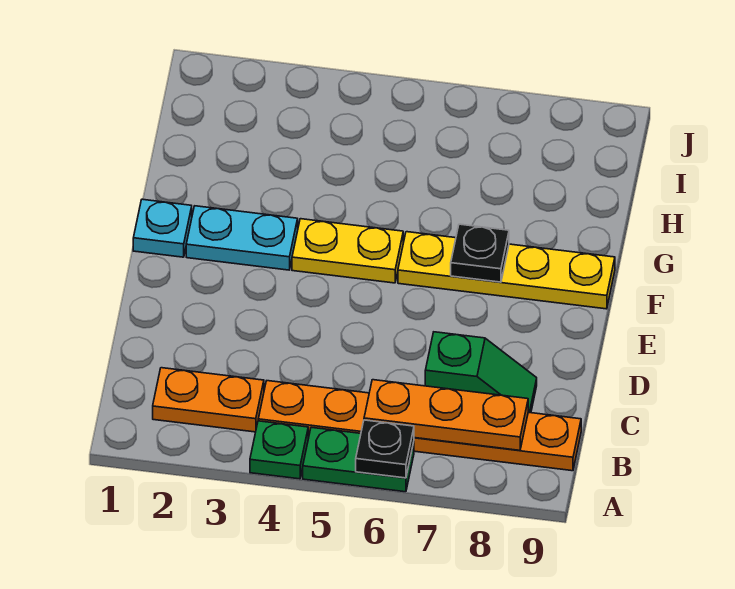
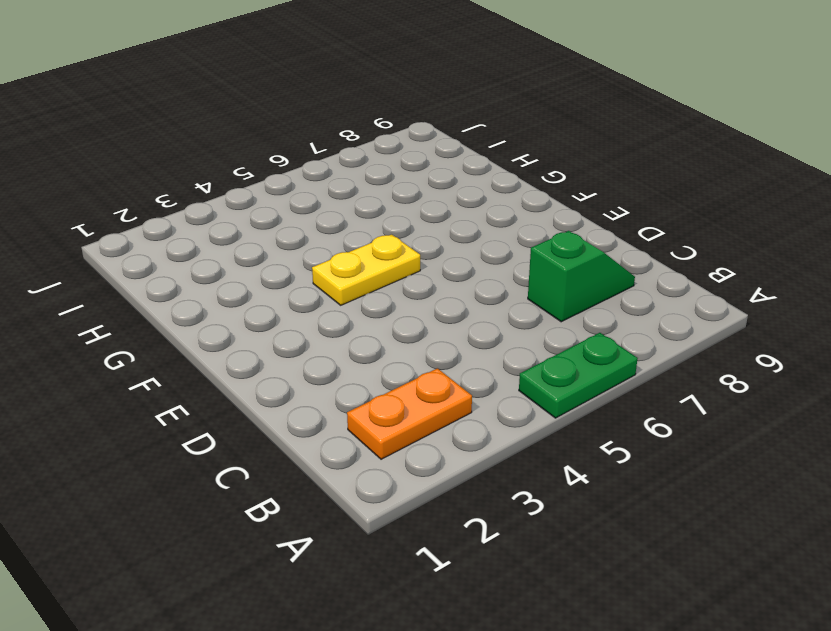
none -> green 1x1 plate [250,421,308,479]
none -> orange 1x6 plate [258,381,581,471]
none -> cyan 1x1 plate [133,199,192,257]

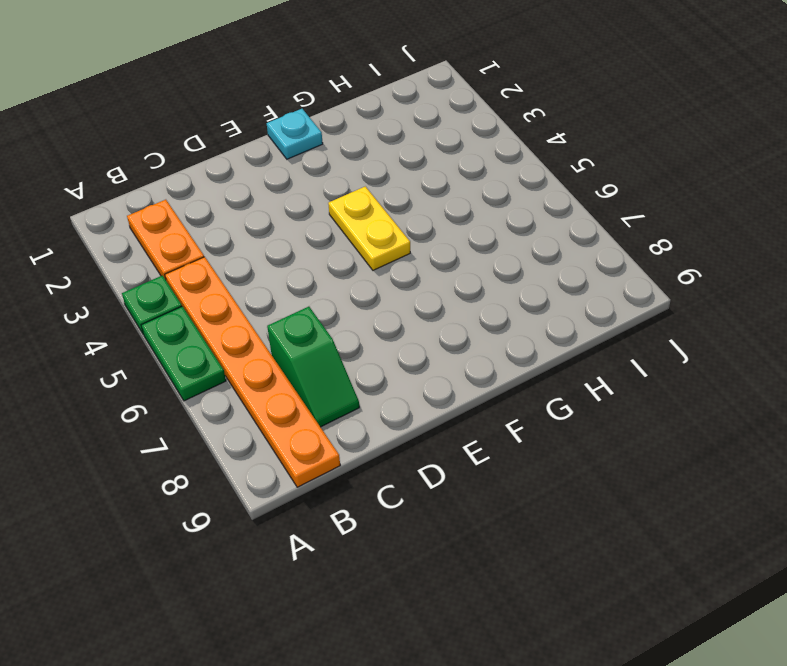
none -> cyan 1x2 plate [186,206,298,270]
none -> yellow 1x4 plate [398,232,615,309]
none -> black 1x1 plate [356,420,414,478]

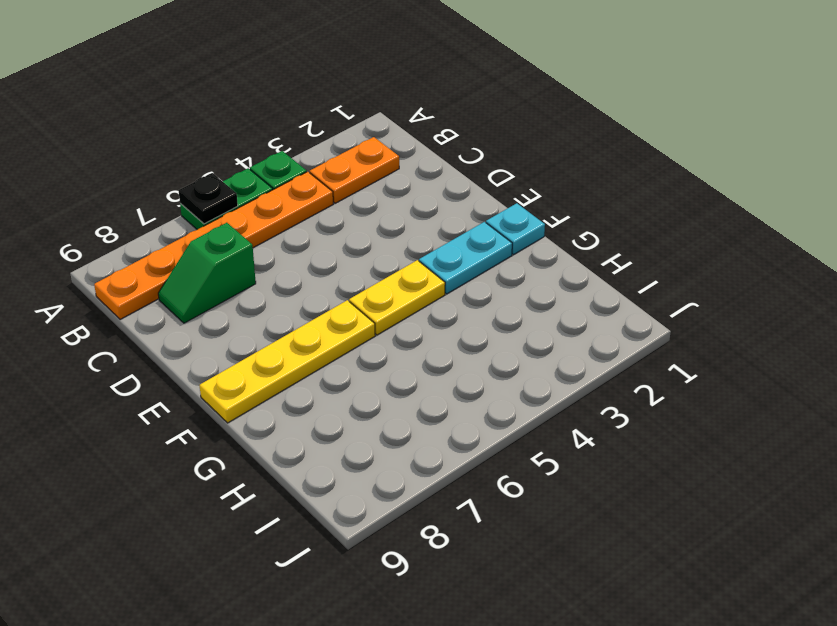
none -> orange 1x3 plate [364,380,528,450]
none -> black 1x1 plate [451,224,509,282]

